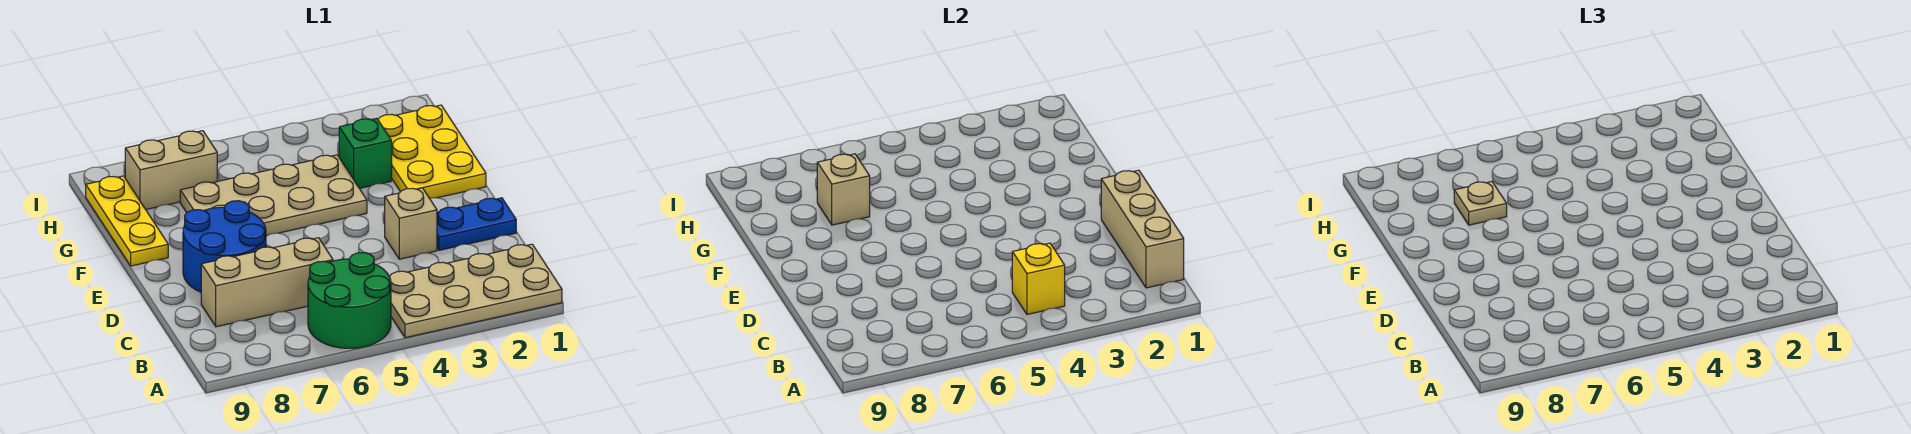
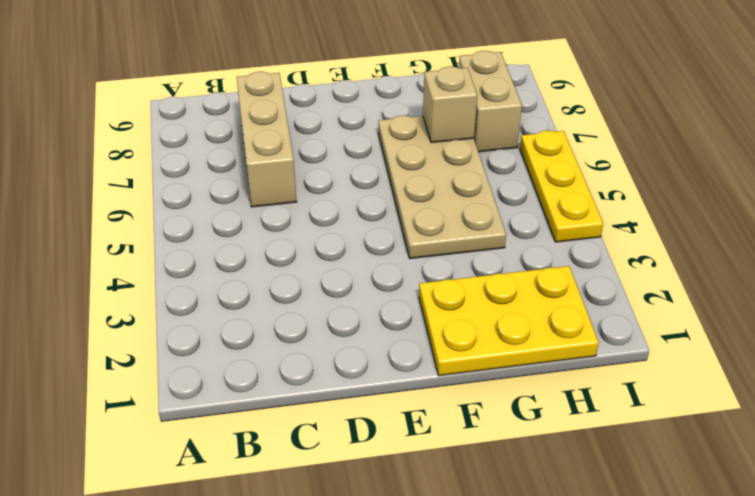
yellow 1x3 plate [520,131,603,242] -> yellow 1x3 plate turned to [86,176,168,266]
none -> tan 2x4 plate [389,244,562,338]
none -> green 2x2 round brick [308,253,391,348]
none -> blue 1x2 plate [437,198,516,250]

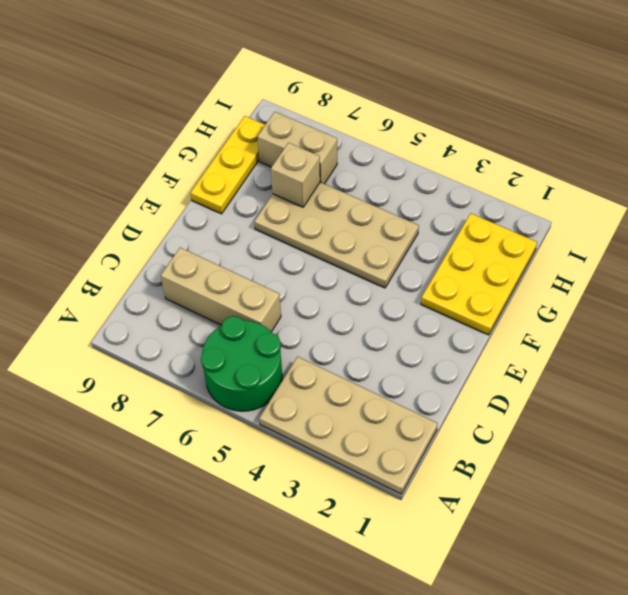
none -> blue 1x2 plate [437,198,516,250]
none -> tan 1x1 brick [385,188,437,259]
none -> blue 2x2 round brick [183,201,266,292]

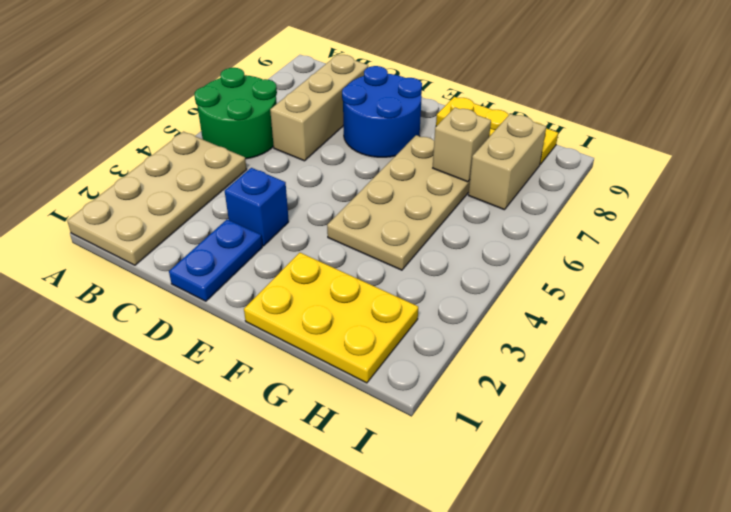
blue 1x1 brick [225,168,289,246] -> tan 1x1 brick [385,188,437,259]
none -> green 1x1 brick [339,118,392,188]
none -> tan 1x3 brick [1101,170,1184,288]
none -> yellow 1x1 brick [1012,243,1065,314]

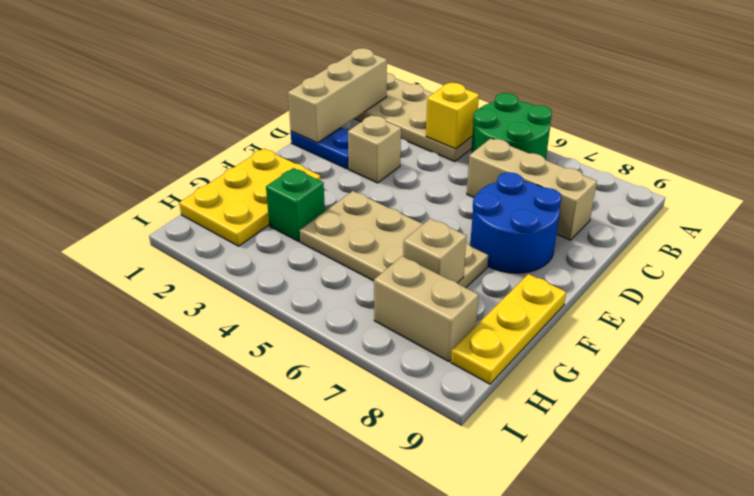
none -> tan 1x1 plate [1454,182,1507,225]

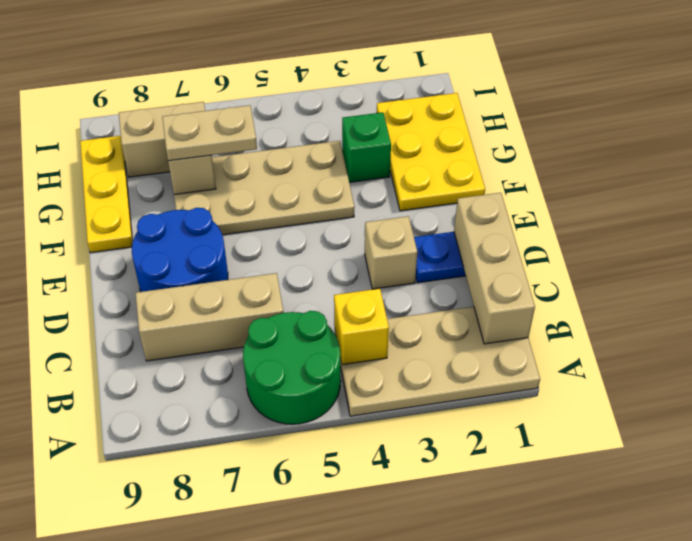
tan 1x2 plate [162,105,257,161] -> tan 1x1 plate [1454,182,1507,225]

